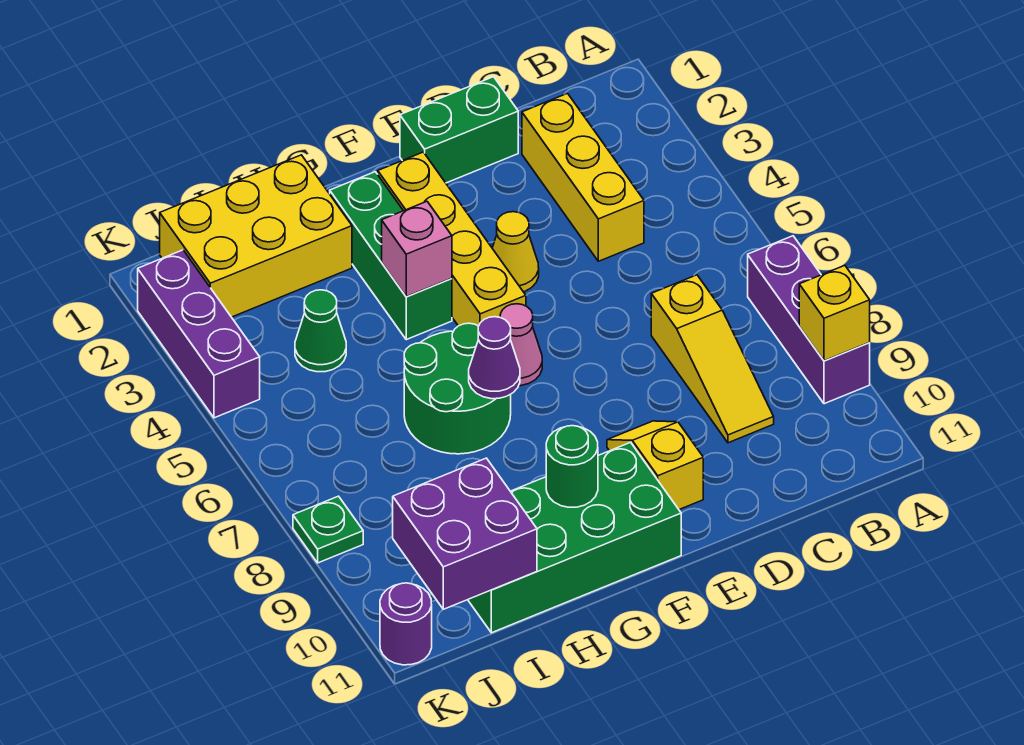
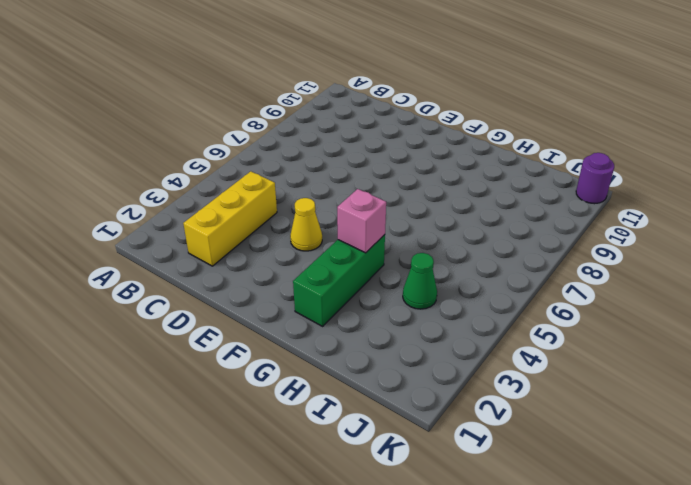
none -> purple 1x3 brick [748,236,870,404]
none -> yellow 1x3 slope [651,275,774,443]
none -> green 1x2 brick [400,77,518,183]

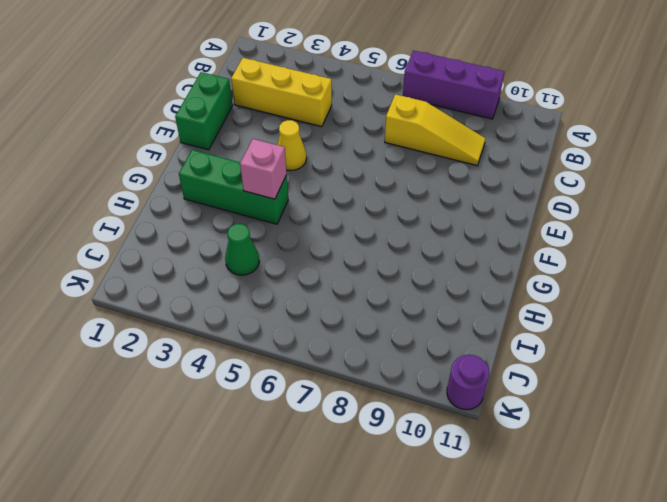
none -> yellow 1x2 slope [607,421,703,510]
none -> yellow 1x4 brick [378,152,526,326]
none -> pink 1x1 cone [500,304,542,386]

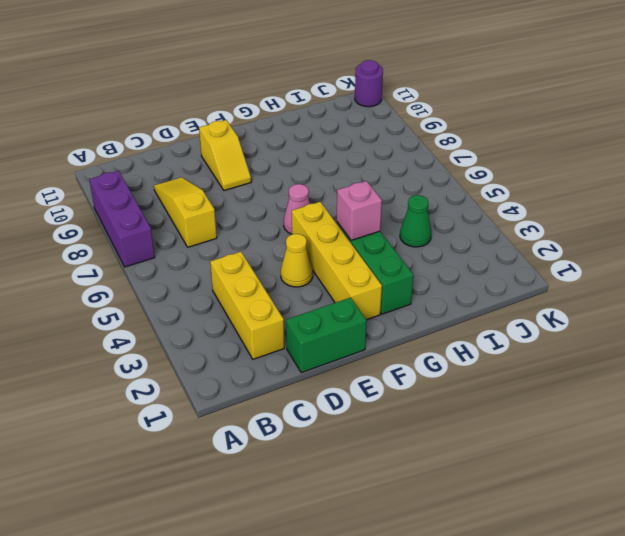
none -> green 2x4 brick [468,442,681,633]
none -> green 2x2 round brick [404,323,511,454]
none -> yellow 2x3 brick [160,155,352,317]

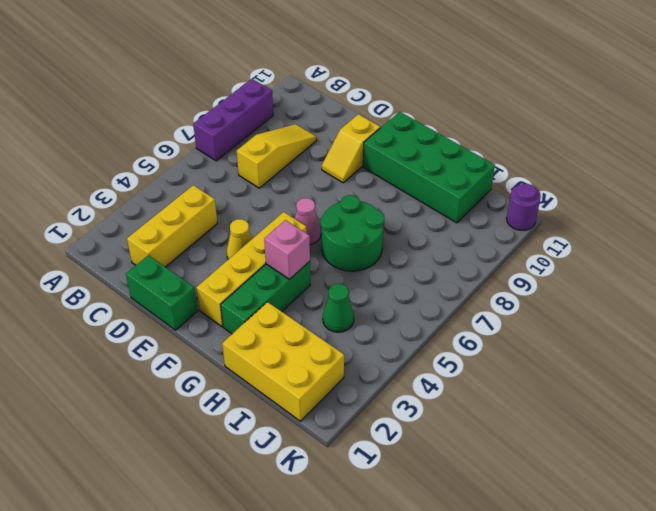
none -> purple 1x3 brick [138,250,260,418]
none -> green 1x1 plate [293,496,363,563]
none -> yellow 1x1 brick [799,265,870,361]

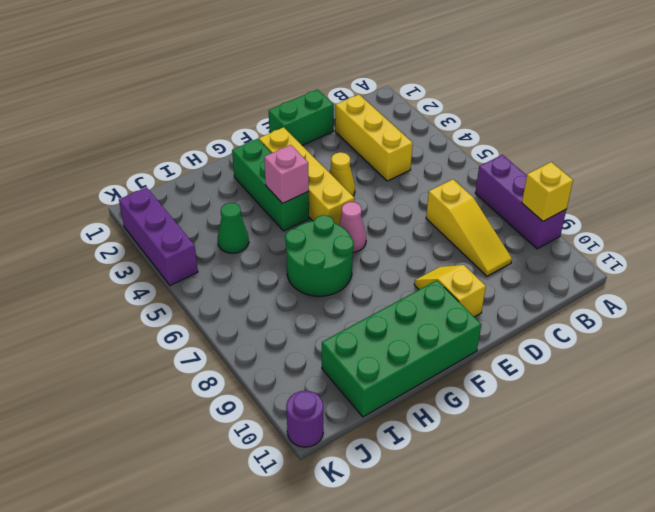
none -> yellow 2x3 brick [160,155,352,317]
none -> green 1x1 plate [293,496,363,563]
none -> purple 1x1 cone [469,317,520,399]

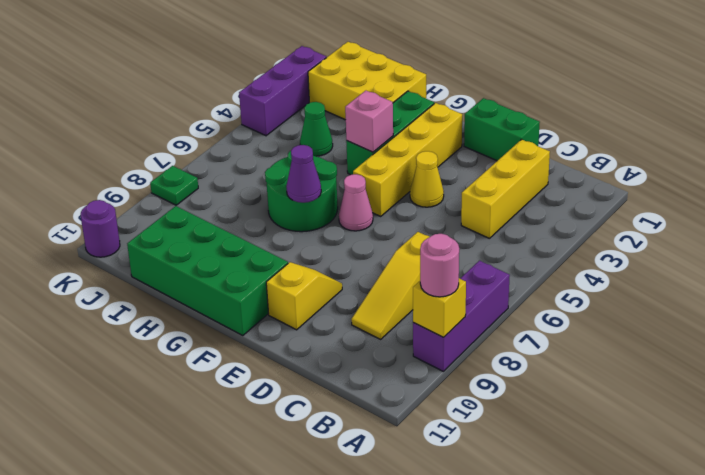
pink 1x1 round brick [420,234,459,297] -> none
none -> green 1x1 round brick [546,426,598,507]
none -> purple 2x2 brick [393,458,537,609]

